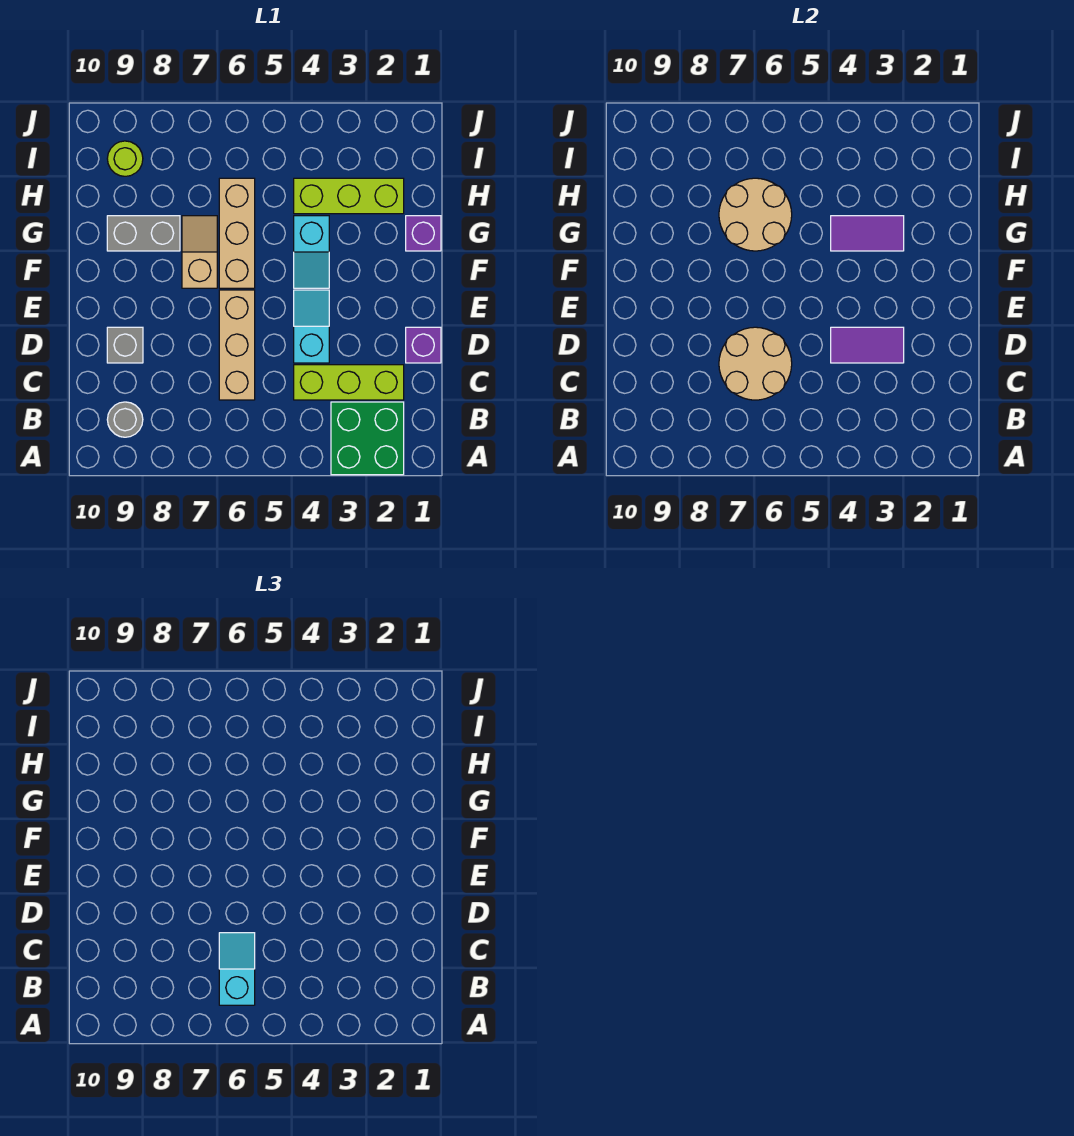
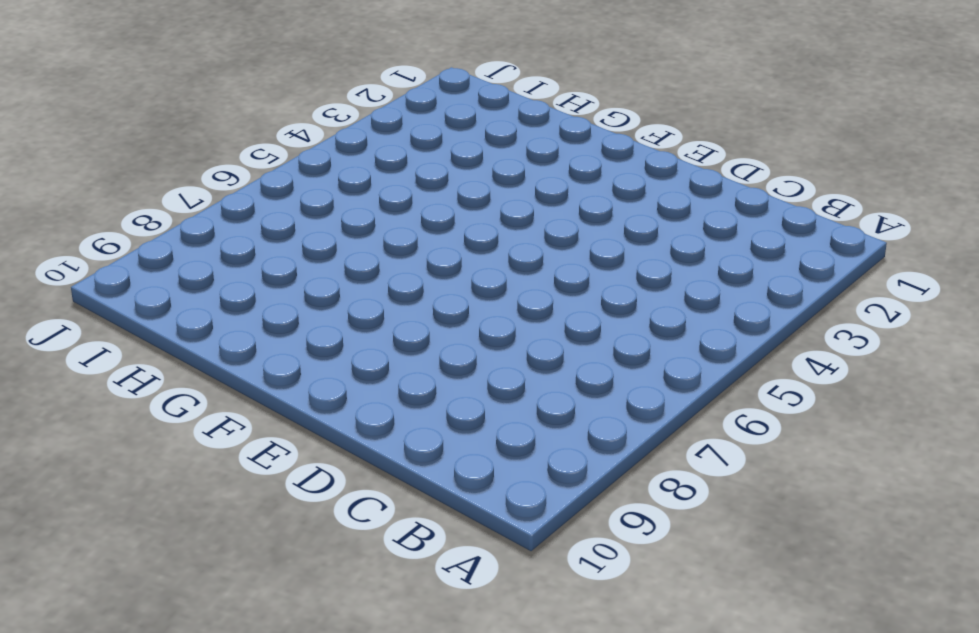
none -> green 2x2 brick [331,402,404,475]
none -> grey 1x1 round brick [107,402,143,437]
none -> lime 1x3 brick [294,365,404,400]

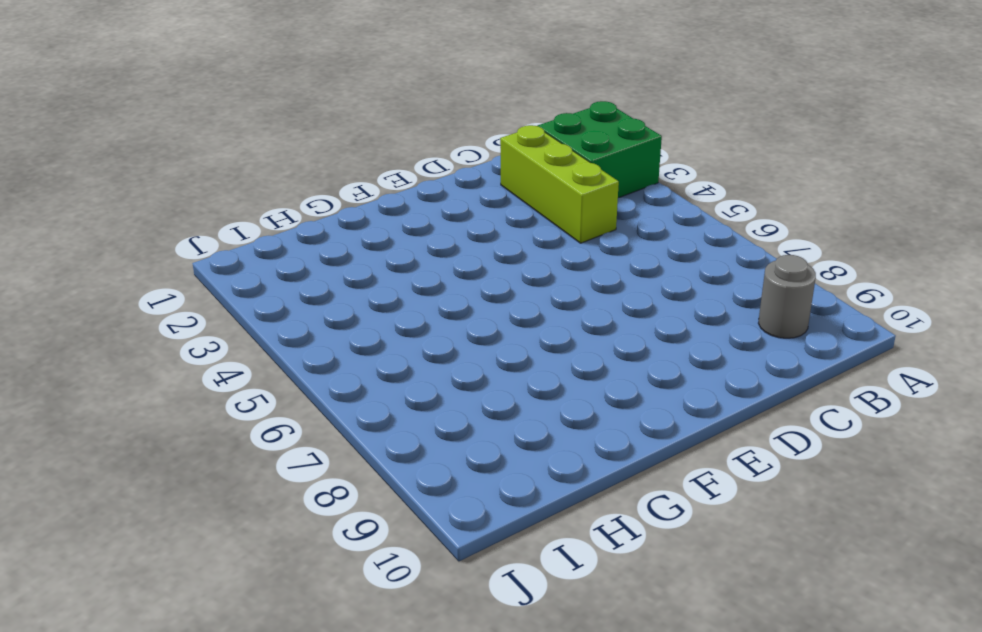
none -> tan 1x3 brick [219,290,255,400]
none -> purple 1x1 brick [406,327,441,363]
none -> cyan 1x2 slope [294,290,329,363]

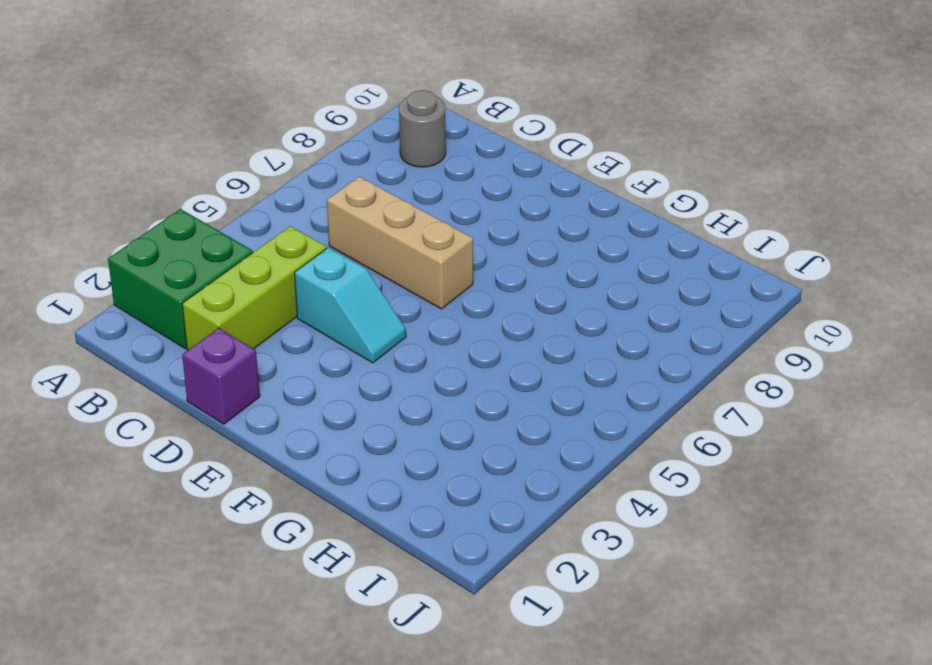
none -> grey 1x1 brick [107,327,143,363]
none -> cyan 1x2 slope [294,216,329,288]
none -> tan 1x3 brick [219,178,255,288]

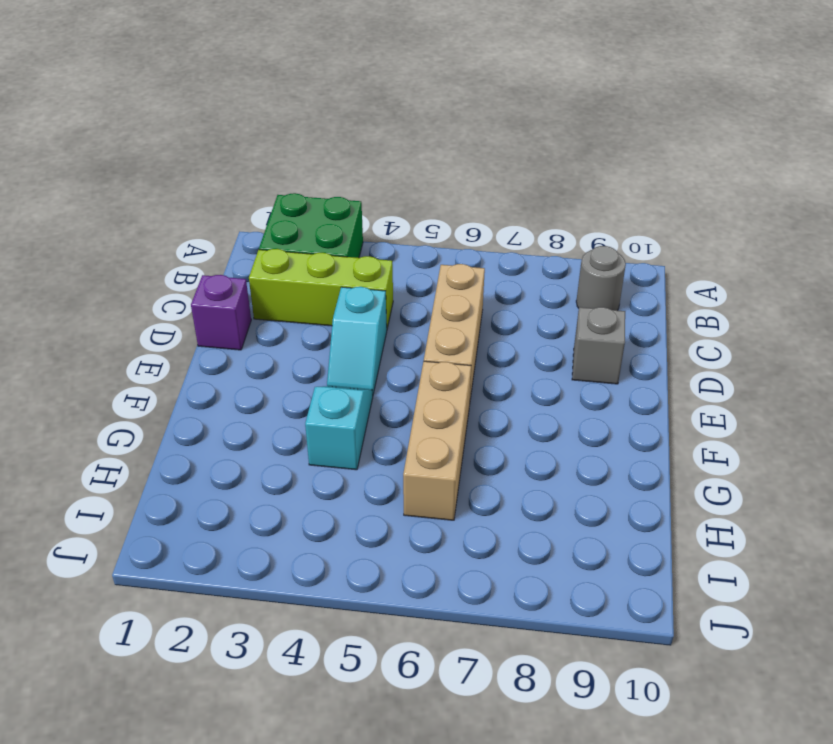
none -> tan 1x2 slope [182,216,217,288]
none -> purple 1x1 brick [406,216,441,251]
none -> grey 1x2 brick [107,216,180,251]

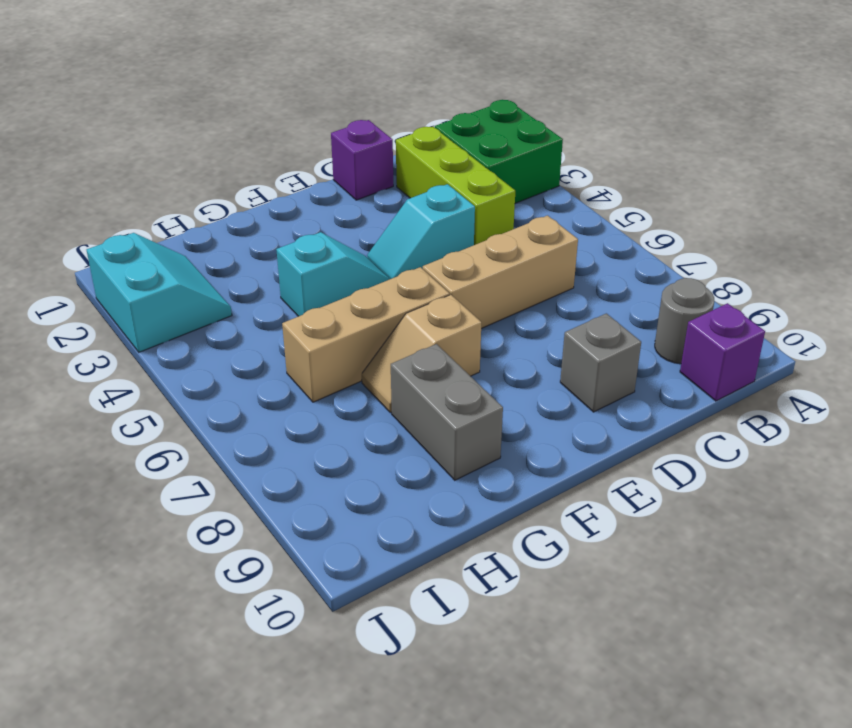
purple 1x1 brick [680,303,765,401] -> purple 1x1 brick moved to [406,216,441,251]
cyan 2x2 slope [87,233,232,352] -> none
none -> lime 1x3 brick [294,178,404,214]
none -> lime 1x1 round brick [107,141,143,176]
none -> tan 2x2 round brick [719,327,792,400]

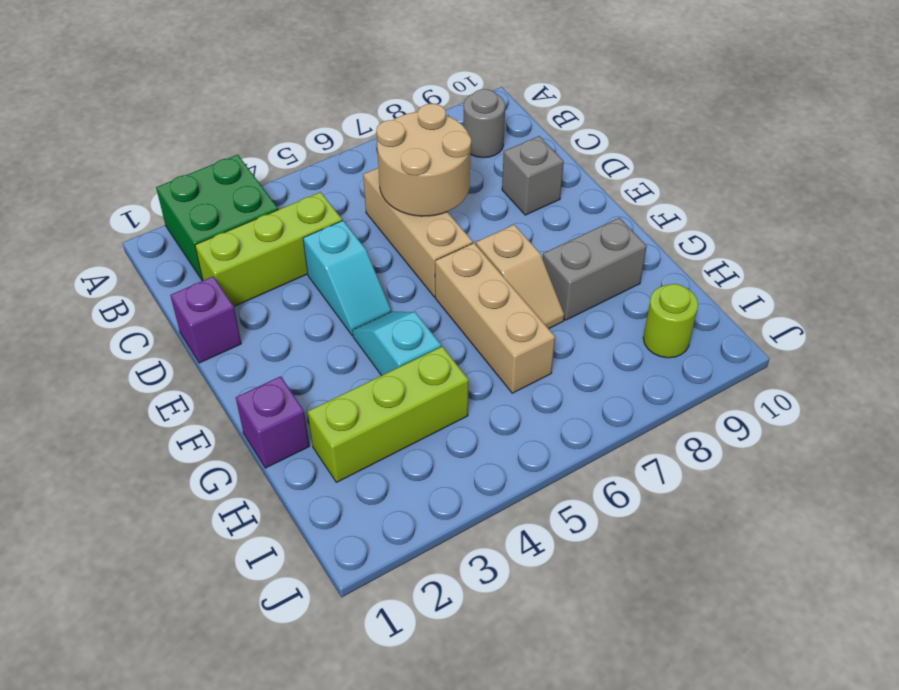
none -> purple 1x2 tile [831,327,904,363]
none -> purple 1x2 tile [831,216,904,251]
none -> tan 2x2 round brick [719,178,792,251]

